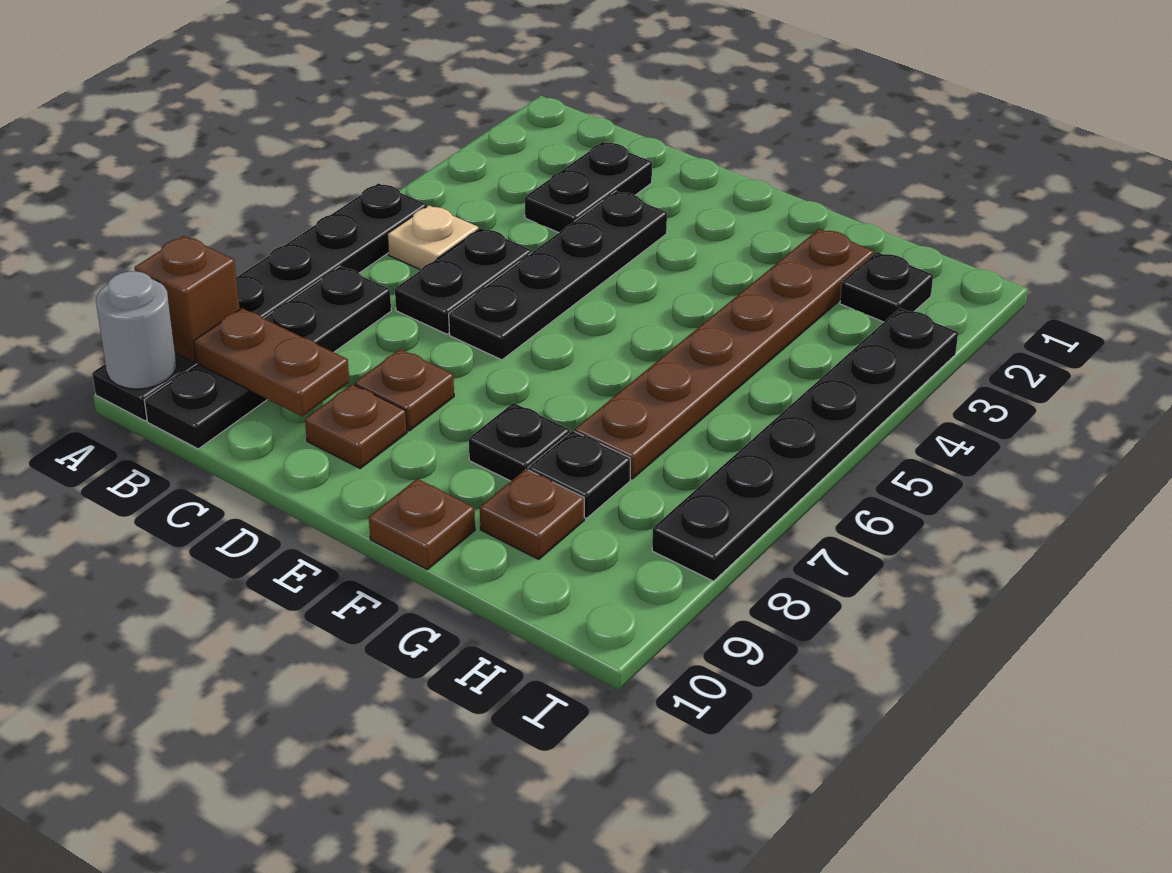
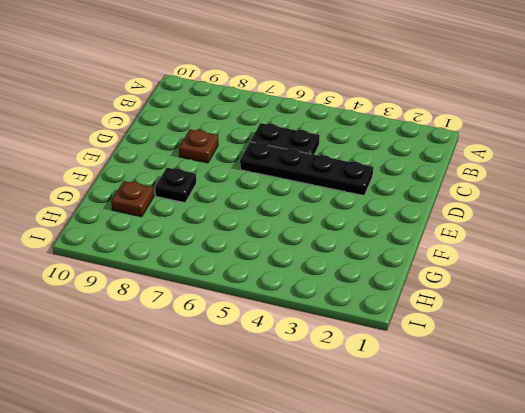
none -> black 1x6 plate [92,183,427,421]
none -> tan 1x1 plate [387,205,478,270]
none -> black 1x4 plate [144,266,391,449]

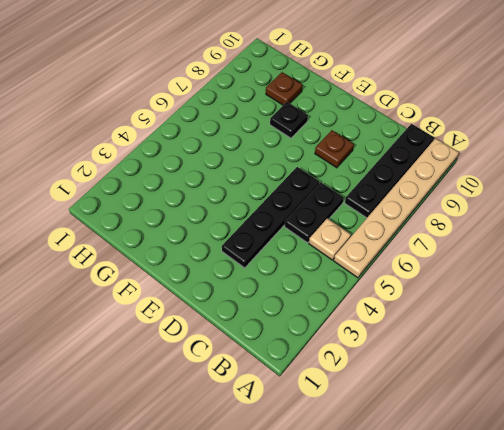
tan 1x6 plate [334,138,459,278] -> black 1x6 plate [92,183,427,421]
none -> black 1x2 plate [525,142,652,233]
none -> brown 1x1 plate [305,384,407,468]
none -> brown 1x1 plate [369,479,475,570]

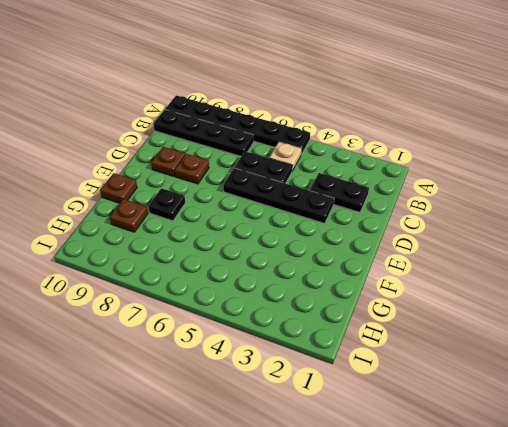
none -> brown 1x6 plate [575,229,874,479]
none -> black 1x1 plate [528,431,630,518]
none -> black 1x1 plate [840,252,933,322]

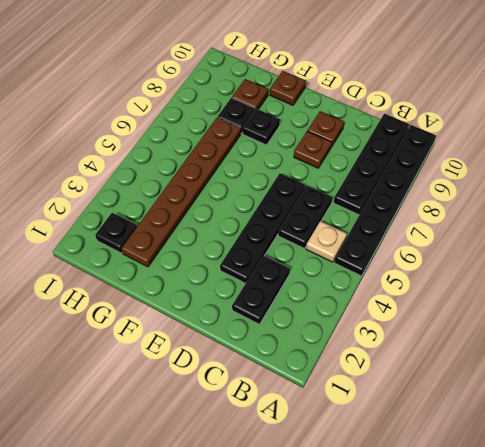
none -> black 1x6 plate [652,308,958,581]
none -> brown 1x1 brick [135,236,240,362]
none -> grey 1x1 round brick [96,271,177,389]

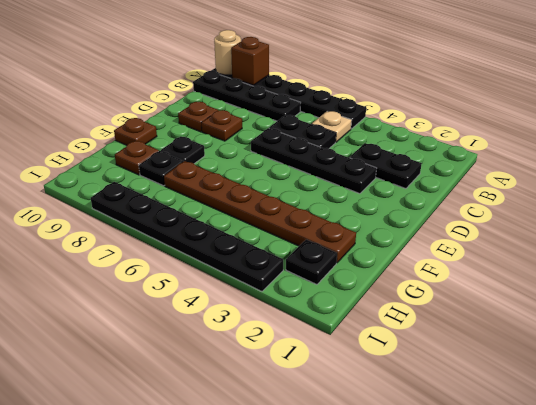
tan 1x1 round brick [214,30,241,75] -> grey 1x1 round brick [96,271,177,389]
none -> brown 1x2 plate [194,308,349,416]

